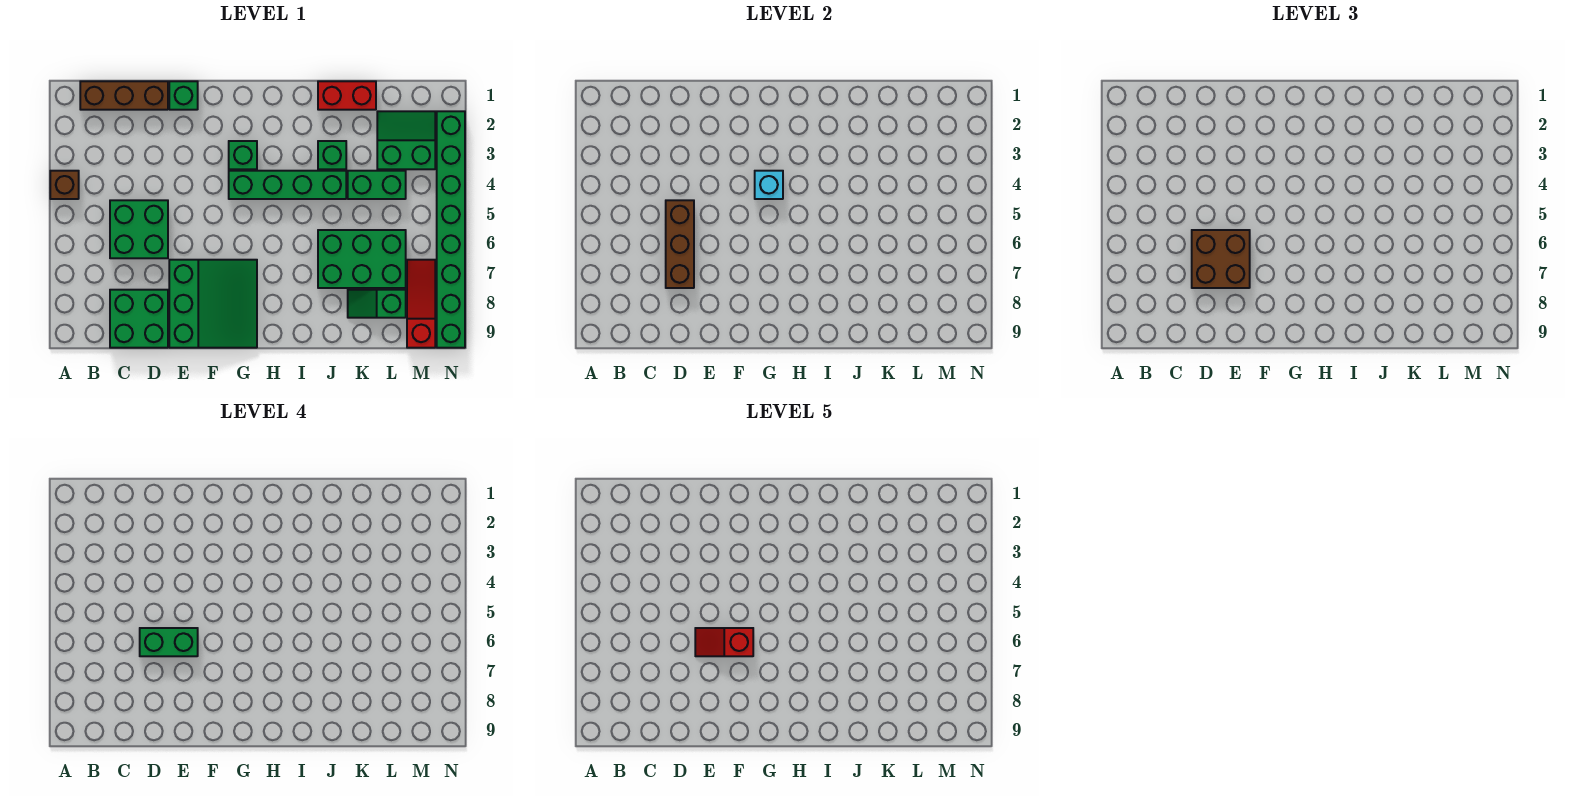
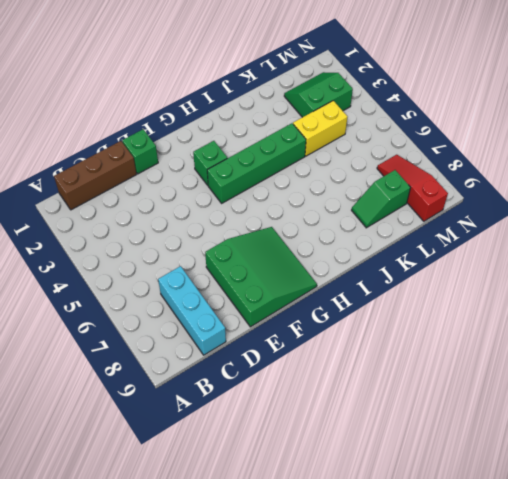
cyan 1x3 brick [158,266,226,355] -> green 2x2 brick [110,290,168,348]
yellow 1x2 brick [293,101,347,156] -> green 1x2 brick [348,171,406,199]
none -> brown 1x1 brick [50,171,79,199]
none -> green 2x2 brick [110,200,168,258]
none -> red 1x2 brick [318,81,376,110]

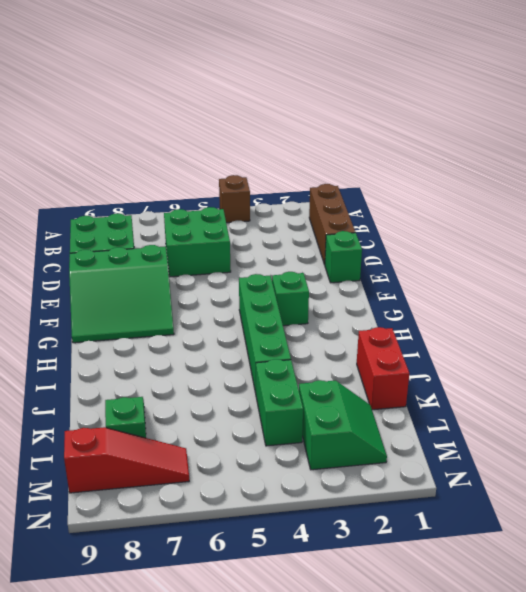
none -> green 1x1 brick [318,141,346,169]
none -> green 2x3 brick [318,230,406,288]
none -> green 1x8 brick [437,111,465,348]

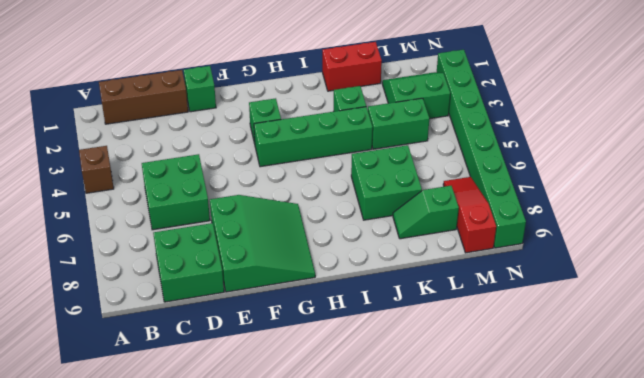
green 2x2 brick [351,145,422,220] -> green 2x3 brick [318,230,406,288]
none -> brown 1x3 brick [666,200,694,288]
none -> cyan 1x1 brick [755,171,783,199]
none -> brown 2x2 brick [1192,230,1250,288]

